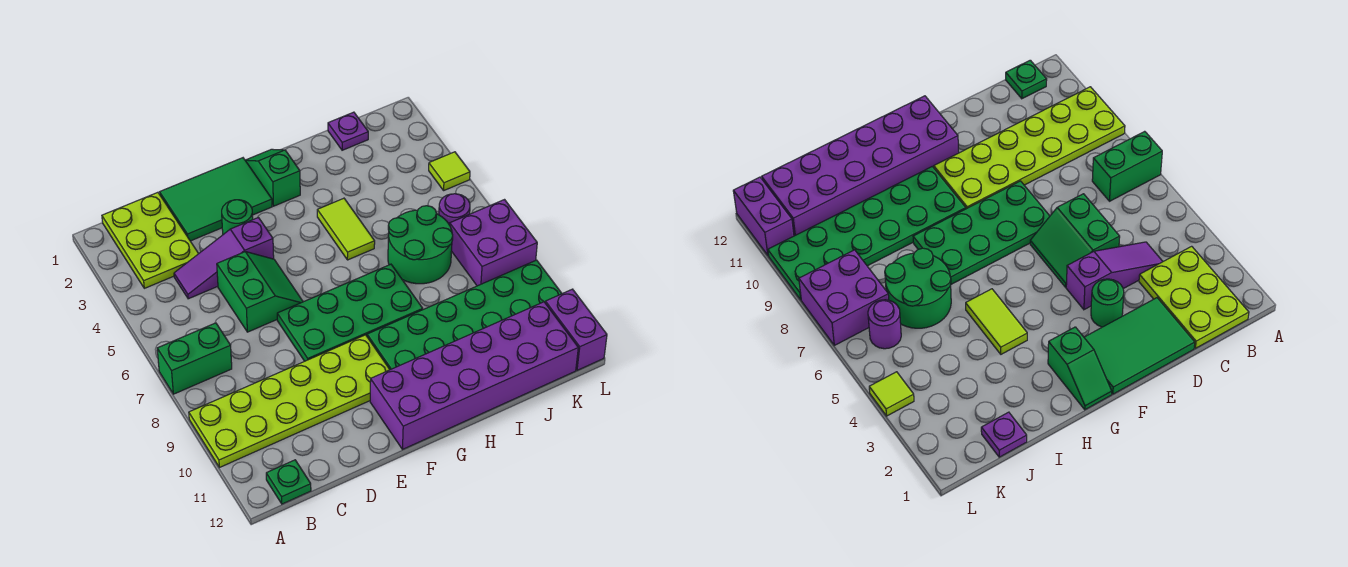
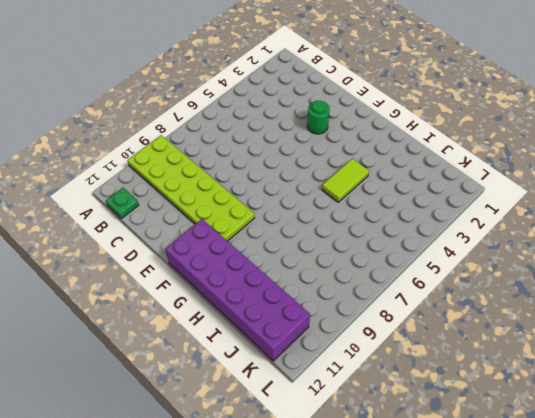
none -> green 1x2 brick [157,323,232,394]
none -> lime 2x3 plate [102,192,198,288]
none -> purple 1x3 slope [174,218,274,299]

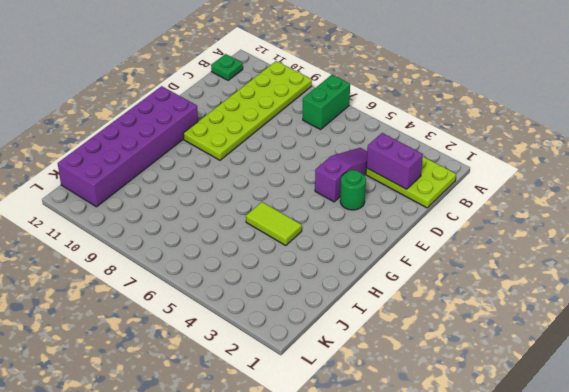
purple 1x2 brick [366,133,423,189] -> purple 1x2 brick moved to [545,289,607,370]
none -> green 2x3 tile [160,158,272,241]
none -> green 2x2 slope [217,252,303,332]
none -> green 2x4 plate [277,264,423,361]

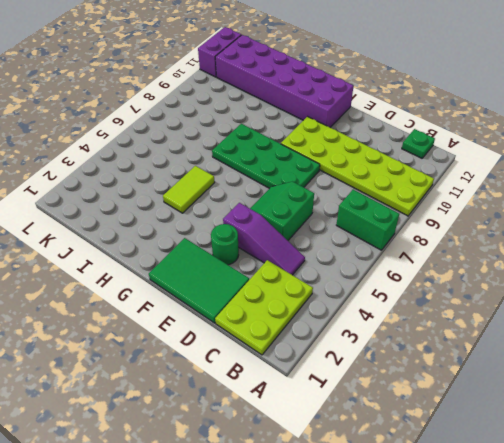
none -> green 1x2 slope [245,149,300,206]
none -> green 2x6 plate [367,260,562,370]
none -> green 2x2 round brick [388,206,453,284]

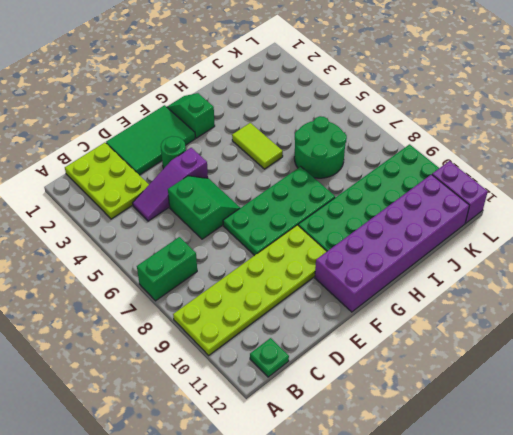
none -> purple 1x1 plate [328,112,368,150]
none -> purple 1x1 round brick [439,194,470,225]
none -> purple 2x2 brick [450,200,537,286]

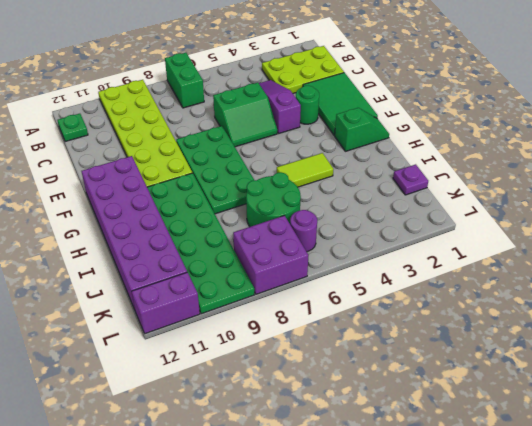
none -> lime 1x1 tile [429,152,470,190]

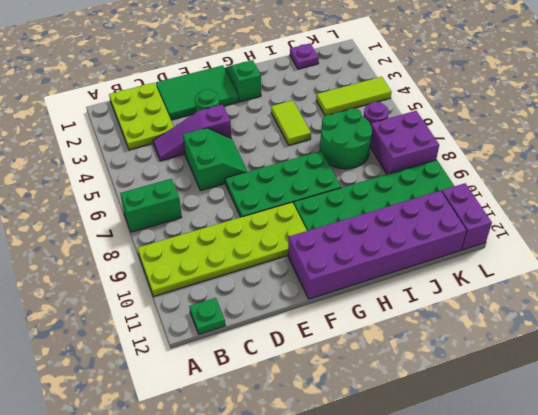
lime 1x3 tile [316,77,391,115] -> lime 1x1 tile [429,152,470,190]

